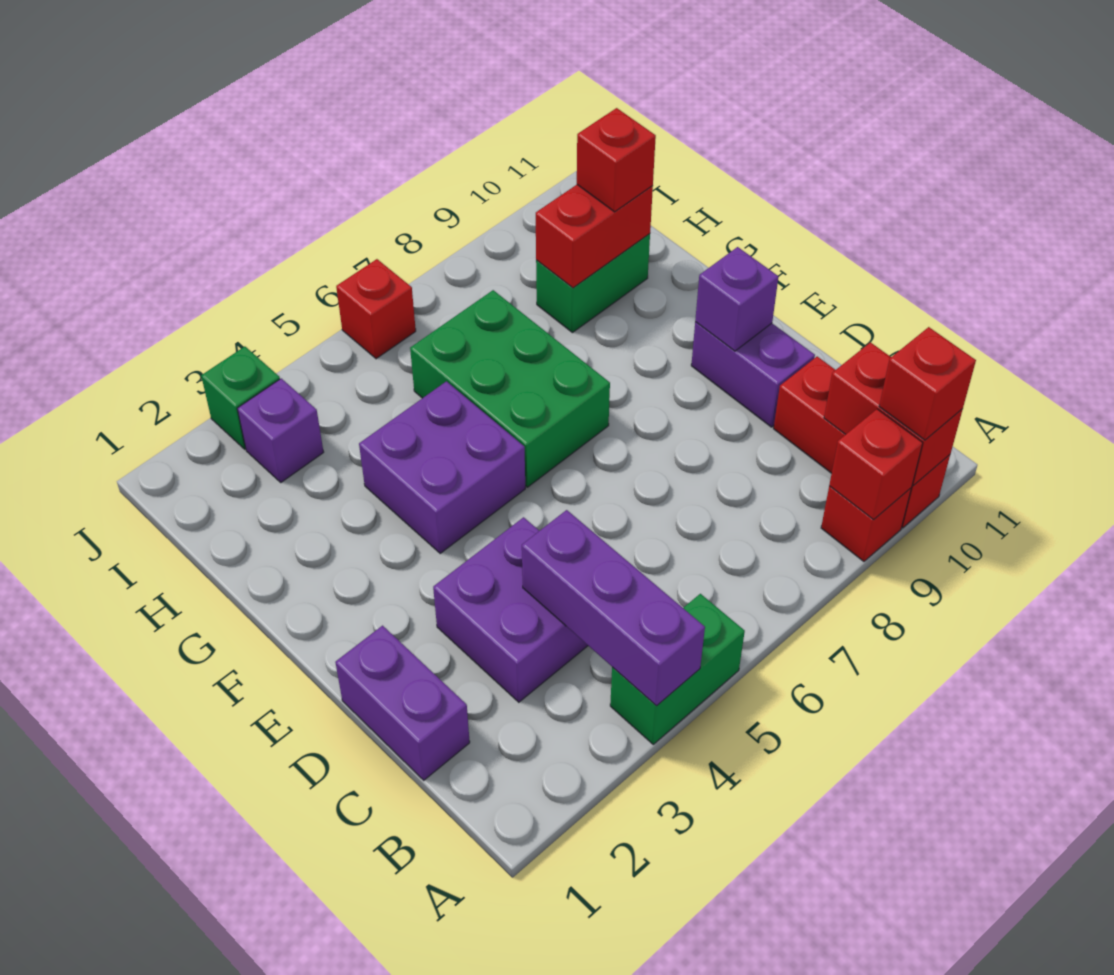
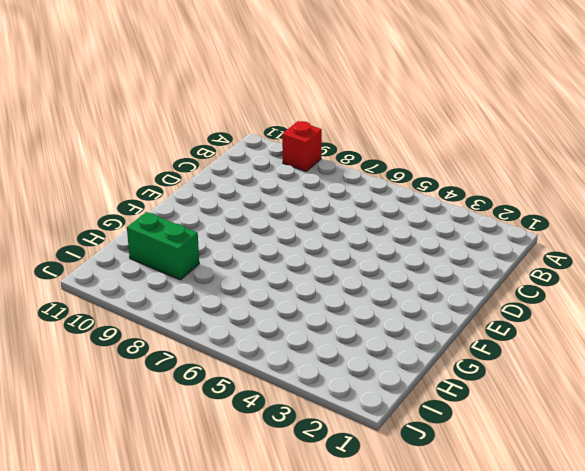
none -> green 1x2 brick [610,594,745,744]
none -> red 1x3 brick [774,357,950,528]
none -> purple 1x2 brick [335,626,470,780]

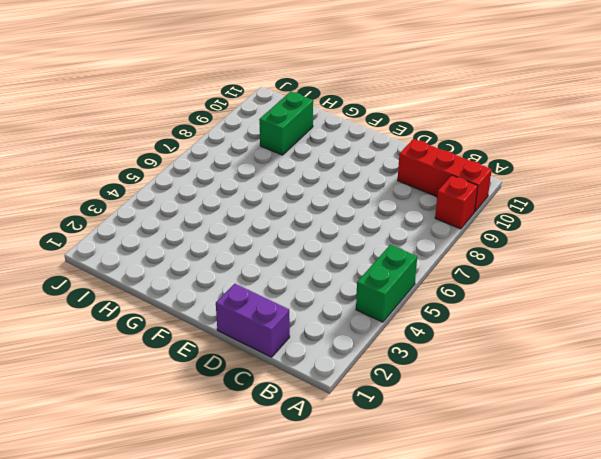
none -> purple 2x2 brick [433,517,588,702]
none -> purple 1x2 brick [691,322,815,427]
none -> purple 2x2 brick [359,381,525,553]

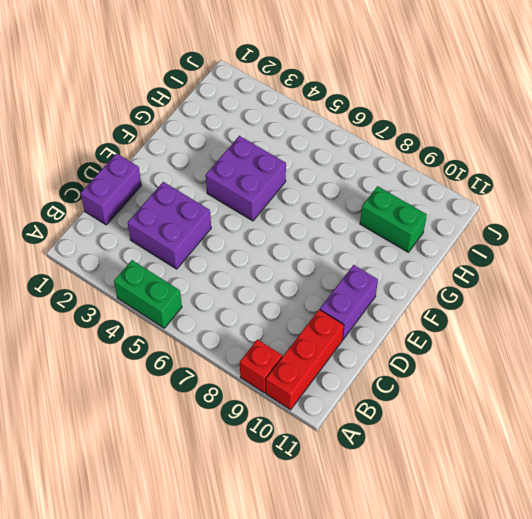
none -> green 2x3 brick [410,290,610,487]
none -> purple 1x1 brick [237,378,324,482]
none -> green 1x1 brick [201,347,280,449]

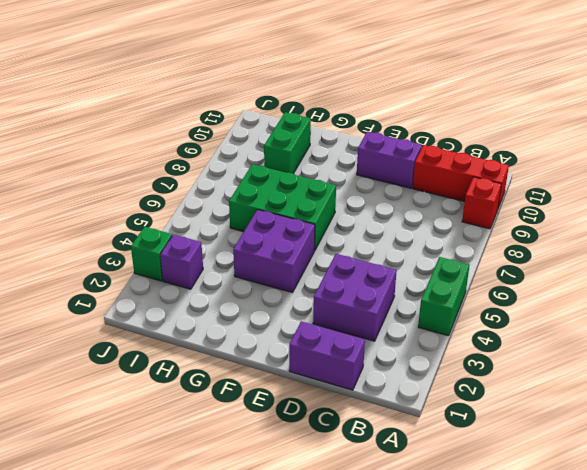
none -> red 1x1 brick [336,259,416,359]
none -> purple 1x3 brick [522,510,705,706]
none -> red 1x1 brick [829,409,923,520]

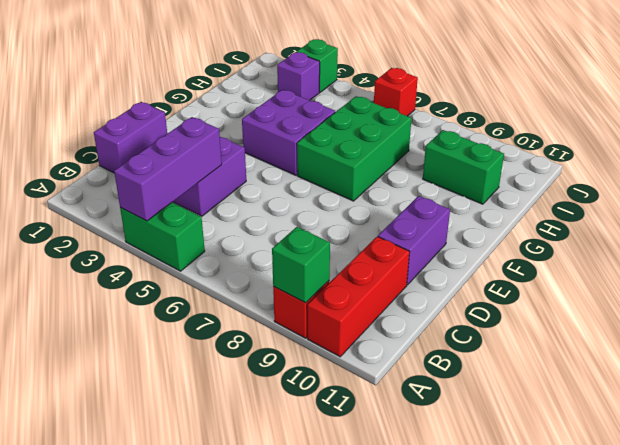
green 1x1 brick [272,227,330,303] -> red 1x1 brick [829,409,923,520]
none -> red 1x2 brick [824,342,963,485]
none -> purple 1x1 brick [695,247,778,351]
none -> red 1x2 brick [536,185,653,288]

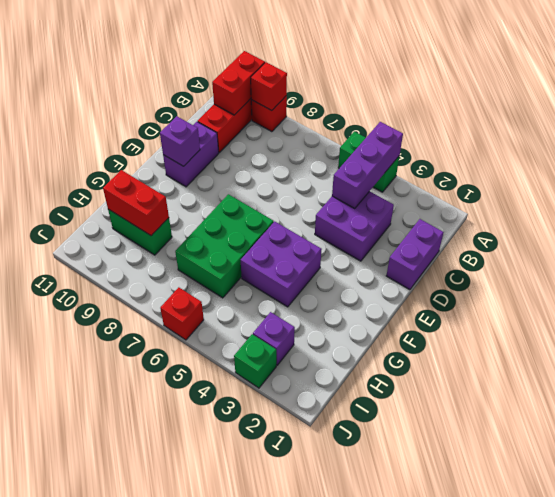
none -> red 1x1 brick [879,327,976,440]
none -> red 1x1 brick [577,108,656,212]

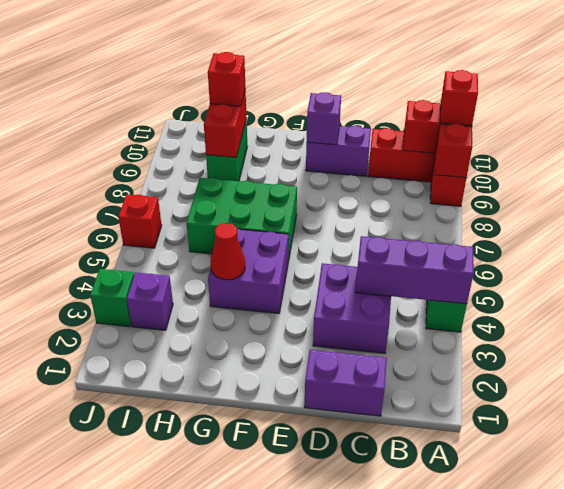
red 1x1 cone [211,223,245,280] -> none

